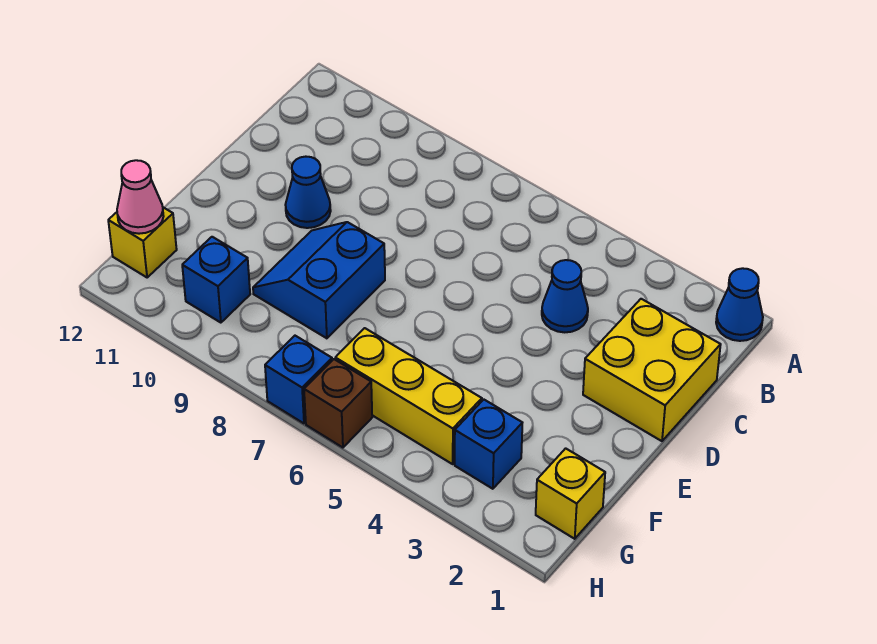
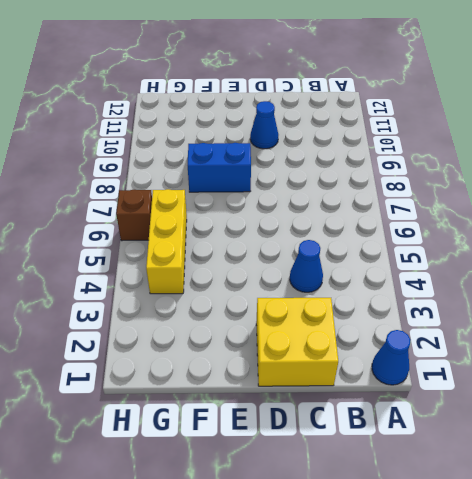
none -> yellow 1x1 brick [536,448,605,539]
none -> blue 1x1 brick [455,400,522,489]
none -> blue 1x1 brick [182,237,250,323]

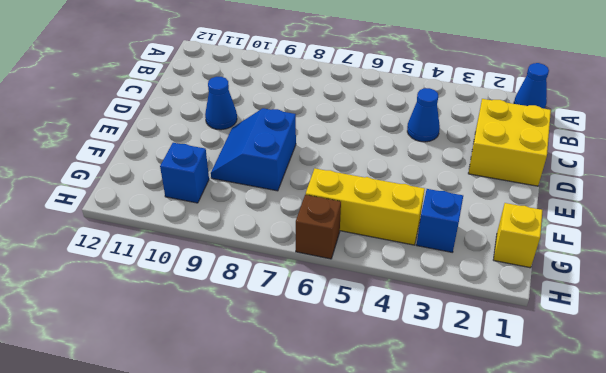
none -> yellow 1x1 brick [108,207,177,277]
none -> blue 1x1 brick [265,336,332,423]
none -> pink 1x1 cone [117,160,164,234]

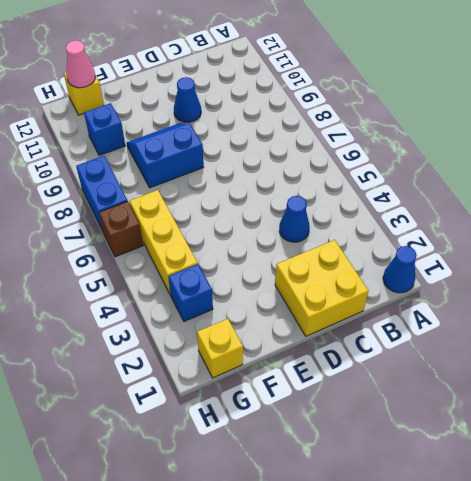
blue 1x2 brick [76,156,127,231] -> blue 1x1 brick [265,336,332,423]

